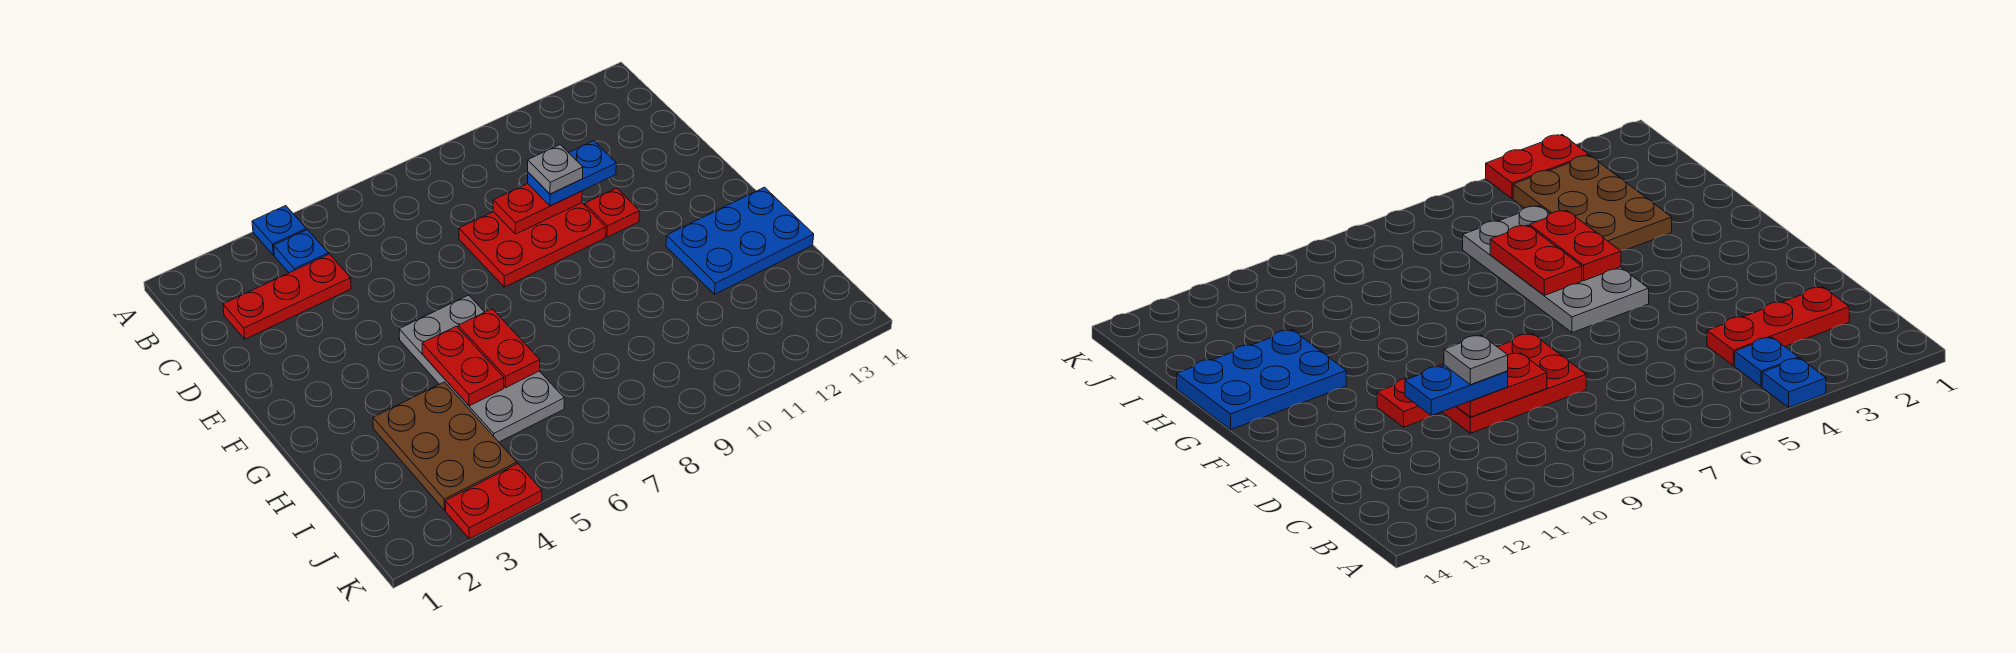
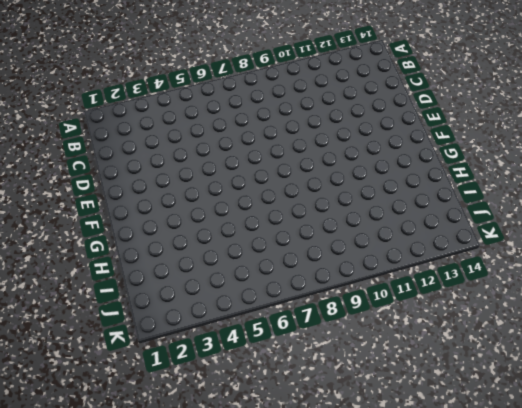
none -> blue 1x1 plate [252,206,306,255]
none -> blue 1x1 plate [274,230,328,273]
none -> red 1x3 plate [223,254,351,339]

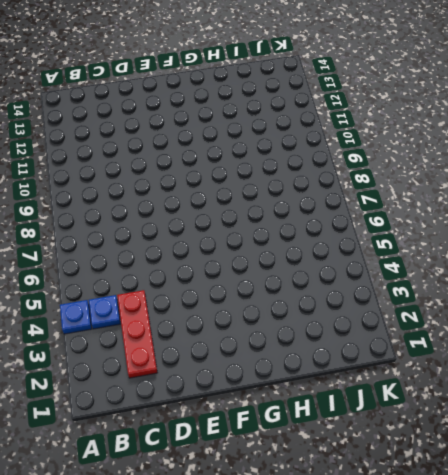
none -> red 2x3 plate [459,203,606,287]
none -> red 1x1 plate [585,188,639,237]
none -> grey 2x4 plate [399,295,564,442]

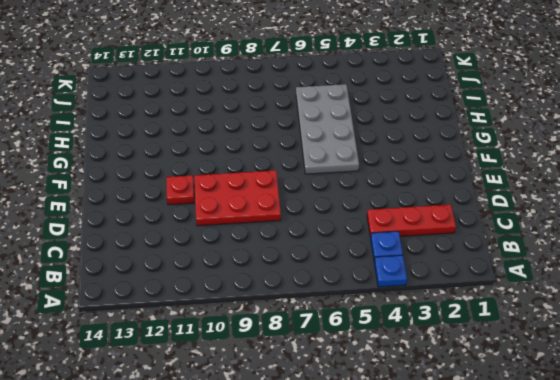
none -> blue 2x3 plate [666,187,814,295]
none -> brown 2x3 plate [373,382,517,510]
none -> red 1x2 plate [445,464,542,539]

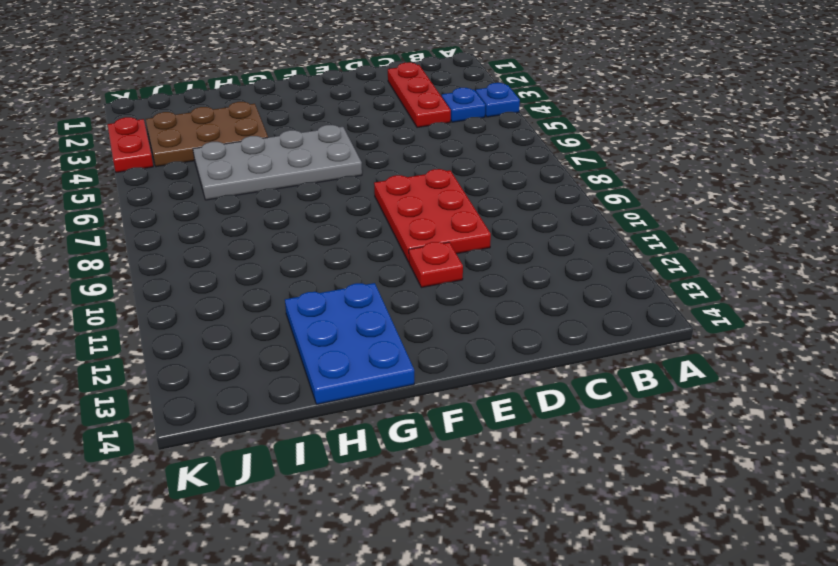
none -> red 1x2 plate [493,184,582,234]
none -> red 1x2 plate [422,326,504,406]
none -> red 1x2 plate [458,309,540,388]

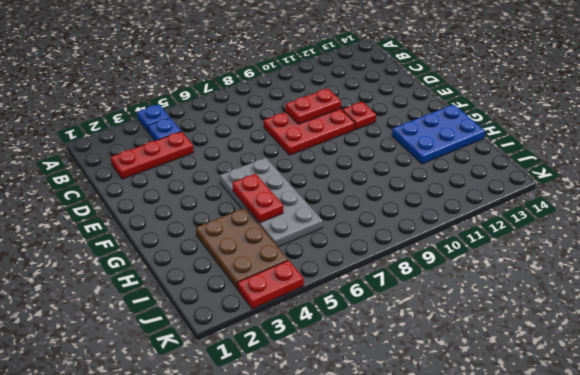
none -> red 1x2 plate [458,309,540,388]
none -> blue 1x2 plate [528,141,616,206]
none -> grey 1x1 plate [528,145,583,194]

